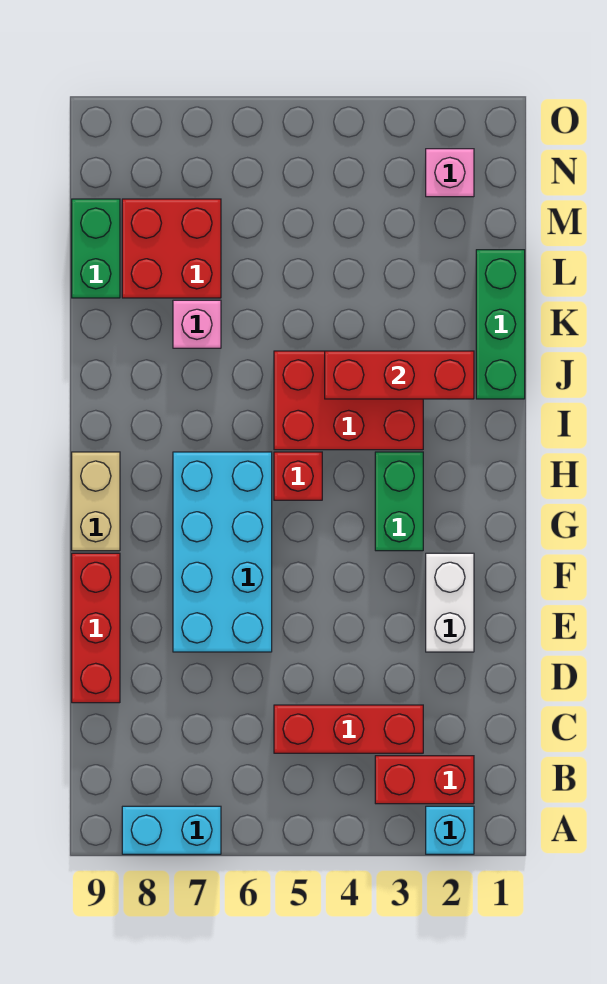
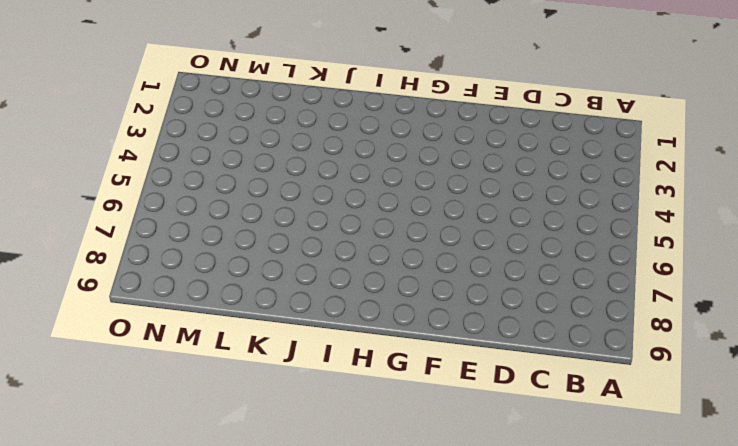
none -> cyan 1x1 brick [426,806,474,854]
none -> cyan 1x2 brick [122,806,221,854]
none -> red 1x2 brick [375,756,474,804]

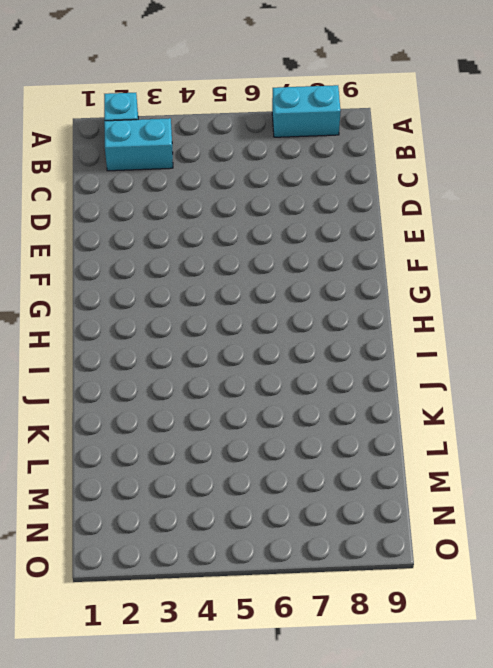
cyan 1x2 brick [104,118,173,171] -> red 1x2 brick [375,756,474,804]
none -> red 1x3 brick [274,705,423,753]
none -> red 1x3 brick [72,553,120,703]
none -> white 1x2 brick [426,553,474,652]

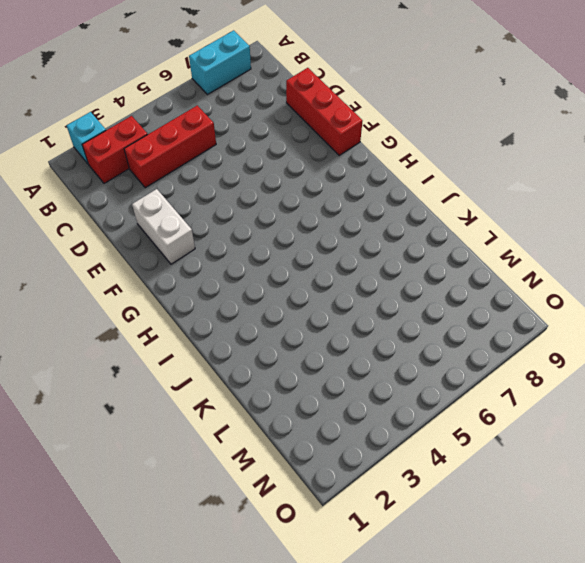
none -> cyan 2x4 brick [173,452,272,652]
none -> green 1x2 brick [375,452,423,551]
none -> tan 1x2 brick [72,452,120,551]

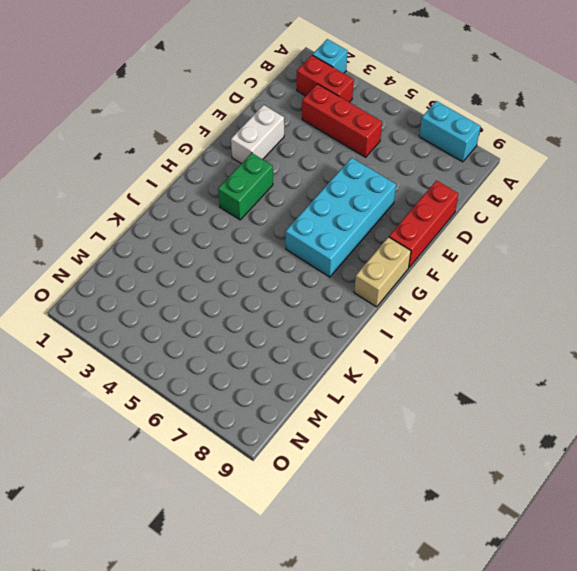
none -> red 1x1 brick [274,452,322,500]
none -> red 2x3 brick [274,351,423,450]
none -> green 1x3 brick [476,250,525,399]

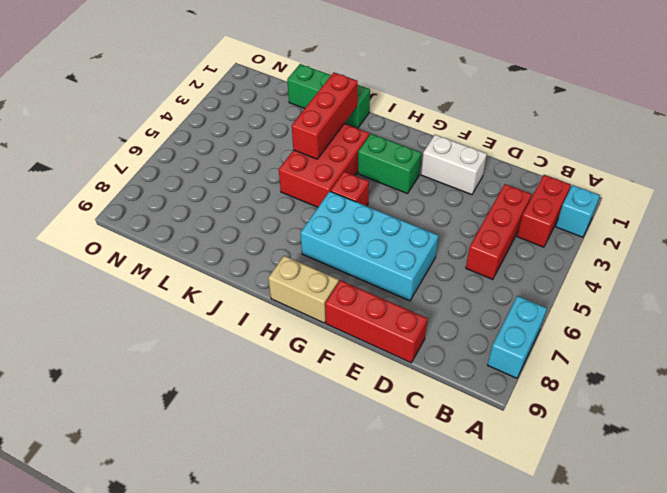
none -> pink 1x1 brick [173,300,221,348]
none -> red 2x2 brick [122,199,221,298]
none -> green 1x2 brick [72,199,120,298]

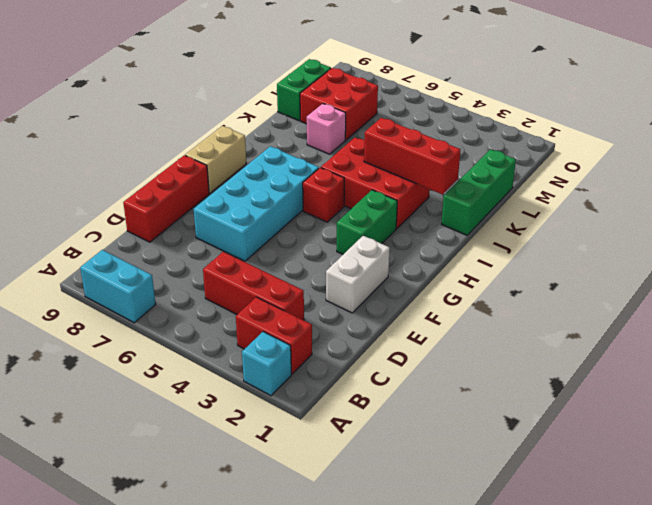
none -> pink 1x1 brick [426,149,474,197]

